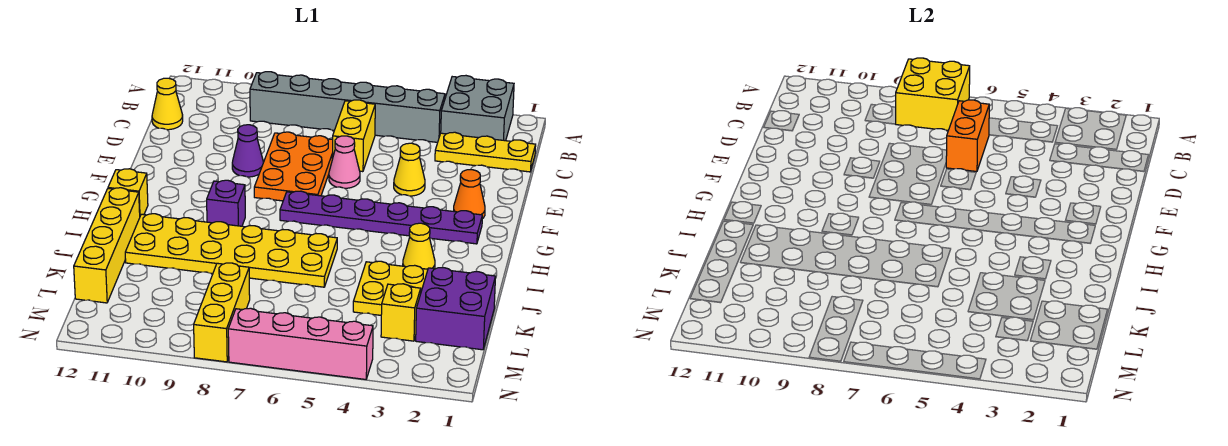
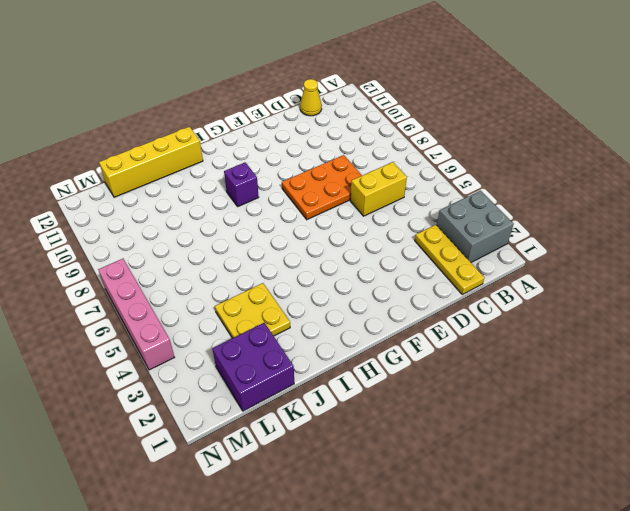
none -> grey 1x6 brick [250,72,445,142]
none -> yellow 1x1 cone [394,143,425,196]
none -> pink 1x1 cone [329,136,360,188]

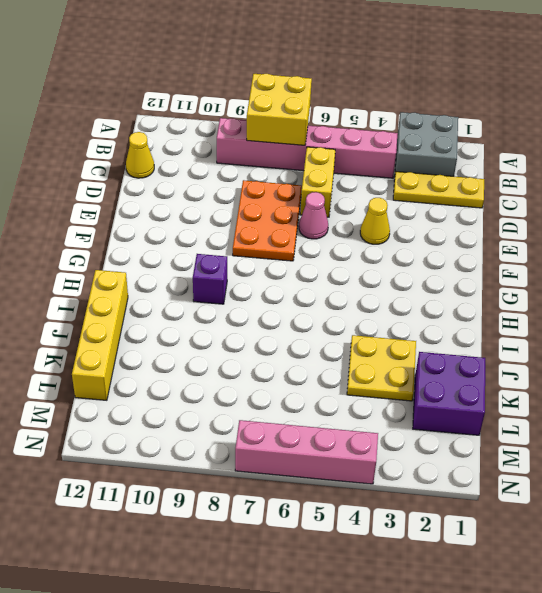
pink 1x6 brick [217,118,398,178] -> grey 1x6 brick [250,72,445,142]
none -> purple 1x1 cone [232,125,263,177]
none -> orange 1x1 cone [454,170,485,219]
none -> purple 1x6 plate [280,191,482,244]

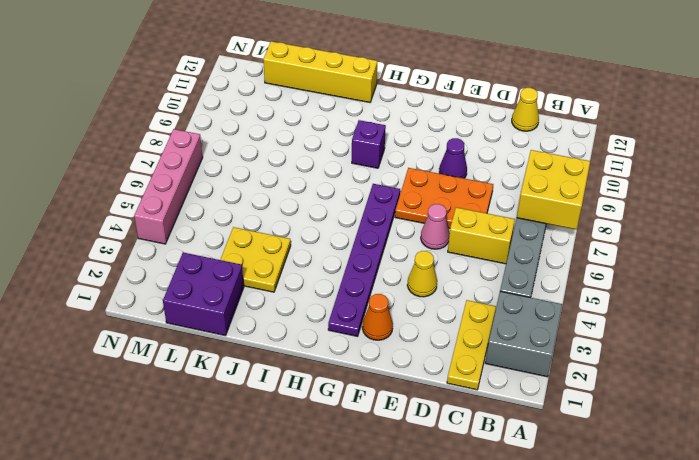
none -> yellow 1x1 brick [108,169,148,216]
none -> yellow 1x1 cone [403,223,435,269]
none -> yellow 2x6 plate [125,214,337,287]

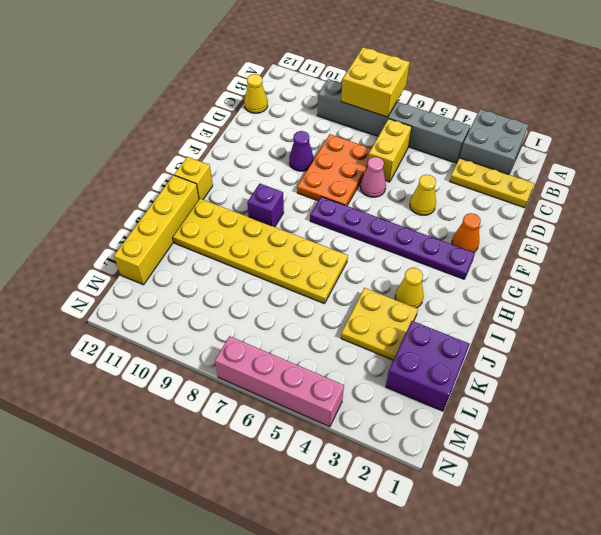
none -> yellow 1x1 brick [381,284,421,341]
none -> yellow 1x3 brick [194,263,250,362]
none -> orange 1x2 brick [946,100,989,172]

